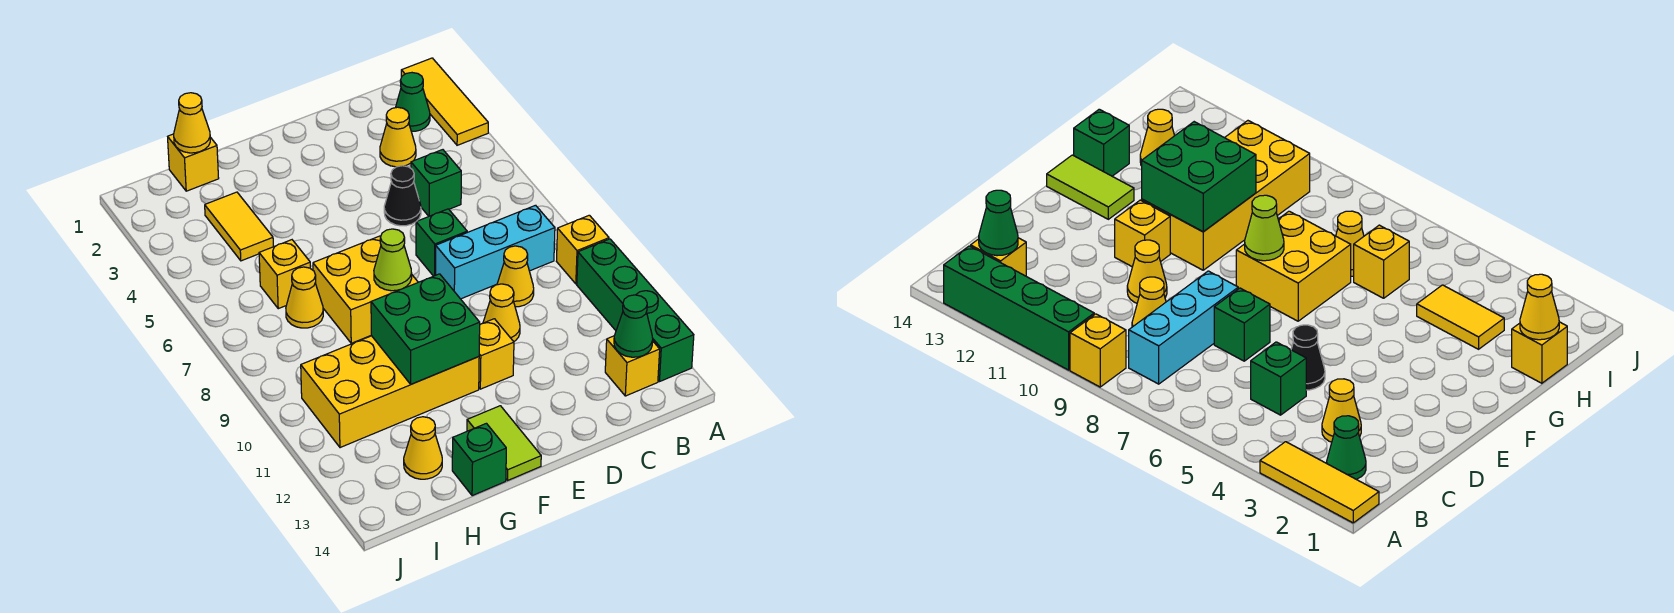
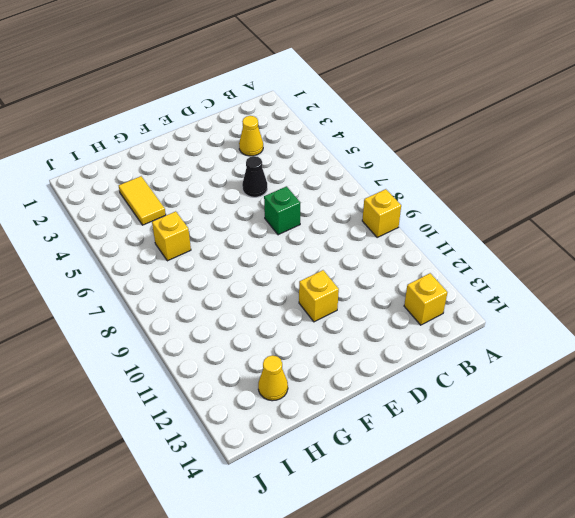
none -> yellow 1x3 tile [401,58,488,145]
none -> green 1x4 brick [577,239,694,382]
none -> green 1x1 cone [396,73,430,132]

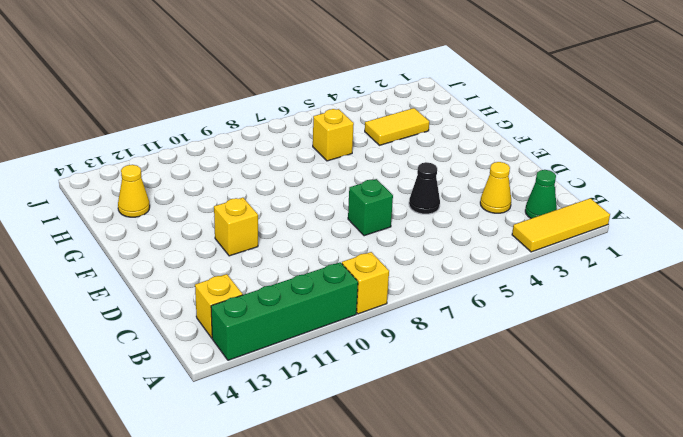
none -> cyan 1x3 brick [436,205,555,299]
none -> green 1x1 brick [411,150,461,216]
none -> yellow 1x1 cone [497,246,534,307]

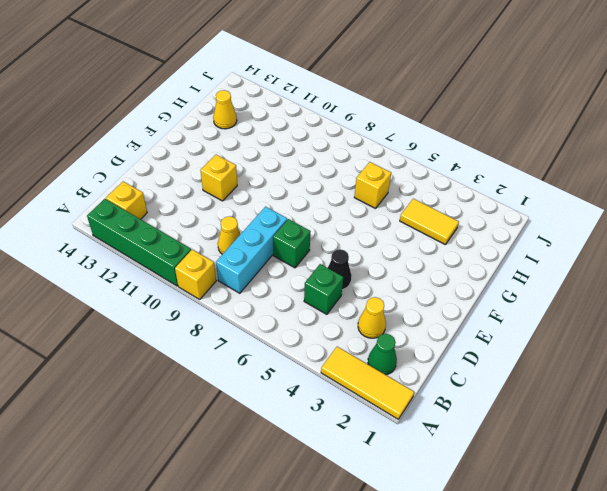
none -> yellow 1x1 cone [483,284,520,342]
none -> yellow 2x2 brick [313,236,418,343]
none -> yellow 2x4 brick [301,336,479,448]

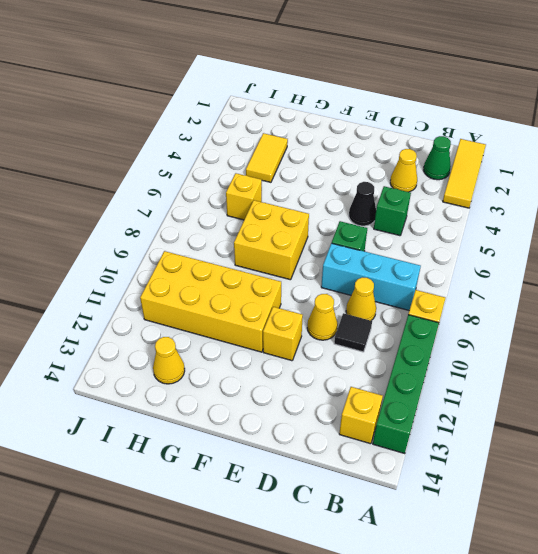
black 1x1 tile [334,313,372,352] -> none
none -> lime 1x2 tile [467,406,541,480]
none -> green 1x1 brick [452,423,506,496]
none -> yellow 1x1 brick [168,134,219,191]

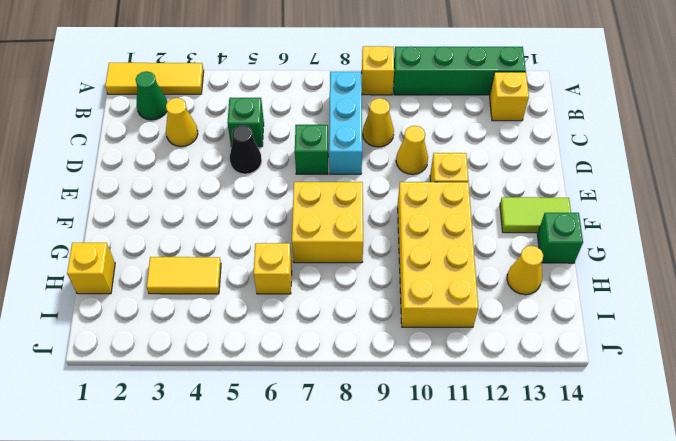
none -> yellow 1x1 cone [286,267,323,328]
none -> green 1x1 cone [614,295,653,357]
none -> lime 1x1 cone [374,229,412,291]

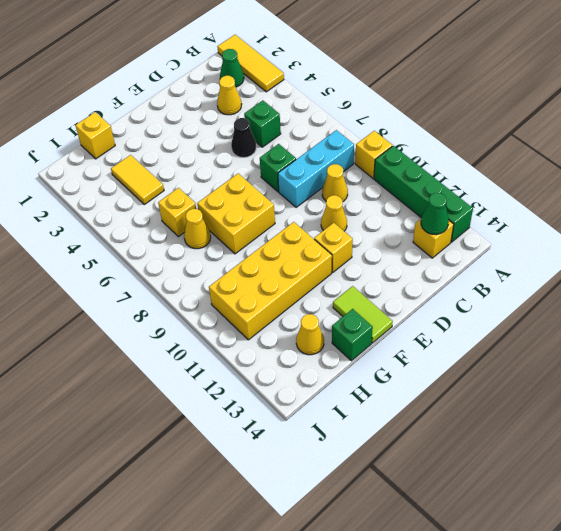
none -> lime 1x1 cone [374,229,412,291]
none -> green 2x2 brick [371,274,480,384]
none -> yellow 1x1 cone [174,93,210,153]

